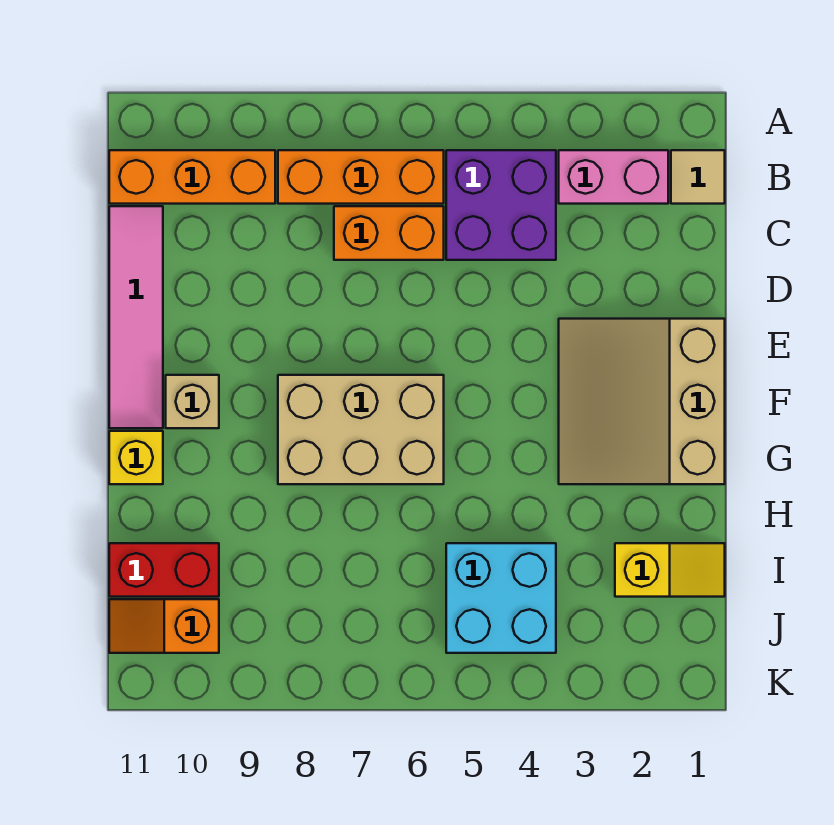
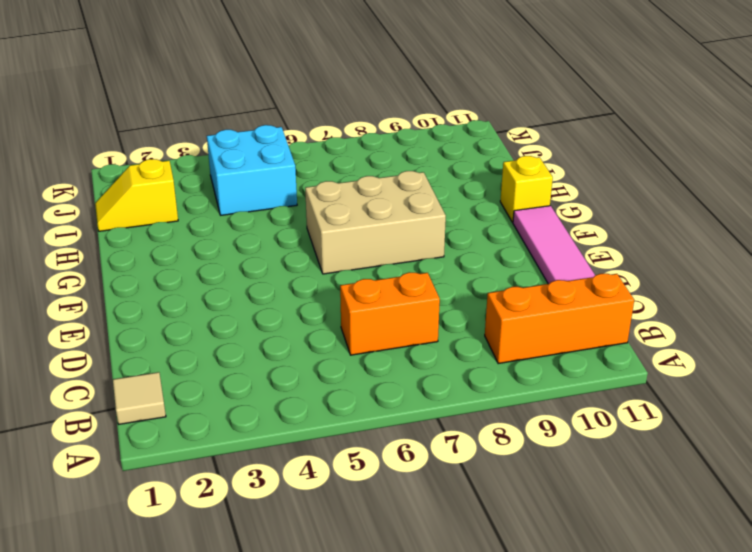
none -> pink 1x2 brick [559,150,668,204]
none -> purple 2x2 brick [446,150,556,260]
none -> orange 1x3 brick [278,150,444,204]

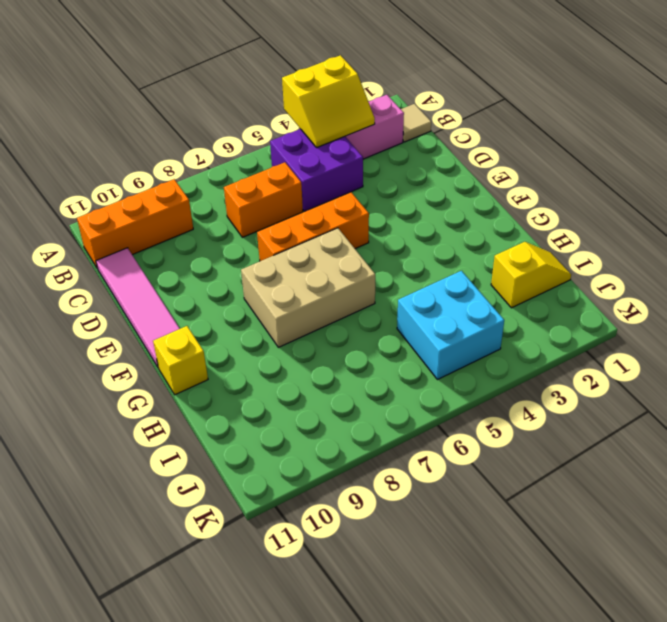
yellow 2x2 slope [282,55,375,148] -> none
orange 1x3 brick [257,192,369,261] -> orange 1x3 brick moved to [278,150,444,204]
none -> tan 3x3 slope [559,319,725,484]
none -> tan 1x1 brick [166,375,219,428]
none -> red 1x2 brick [109,543,219,597]

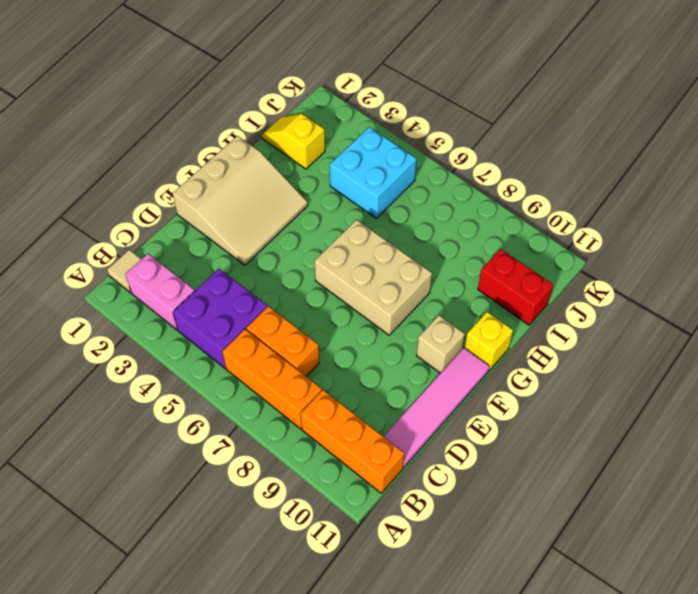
none -> orange 1x2 slope [109,599,219,653]

